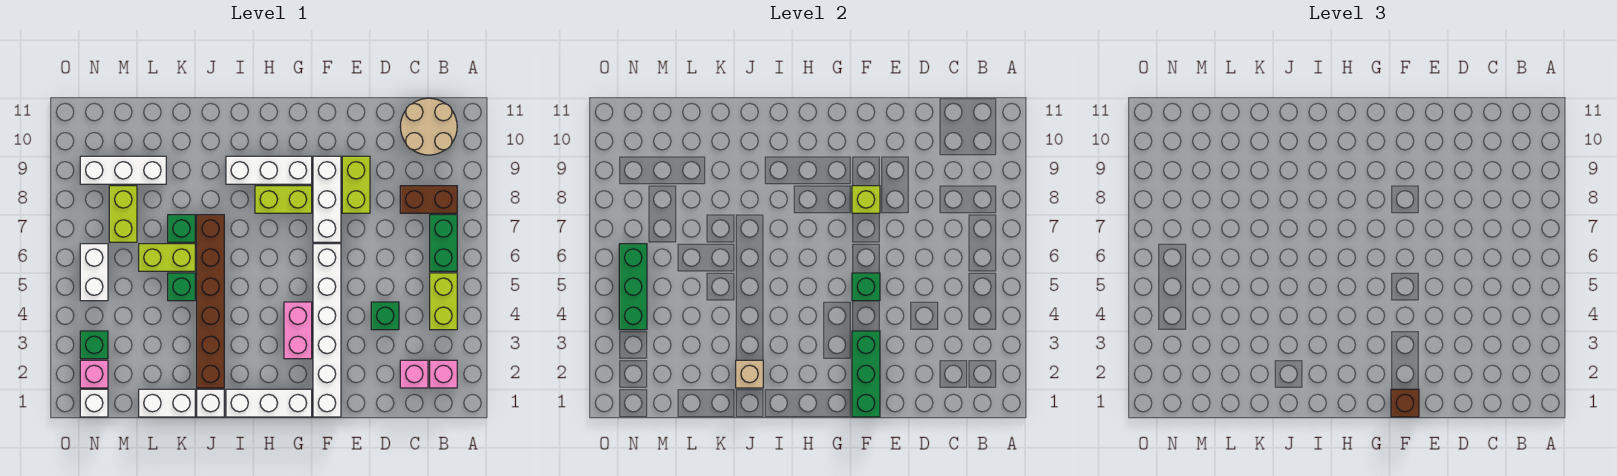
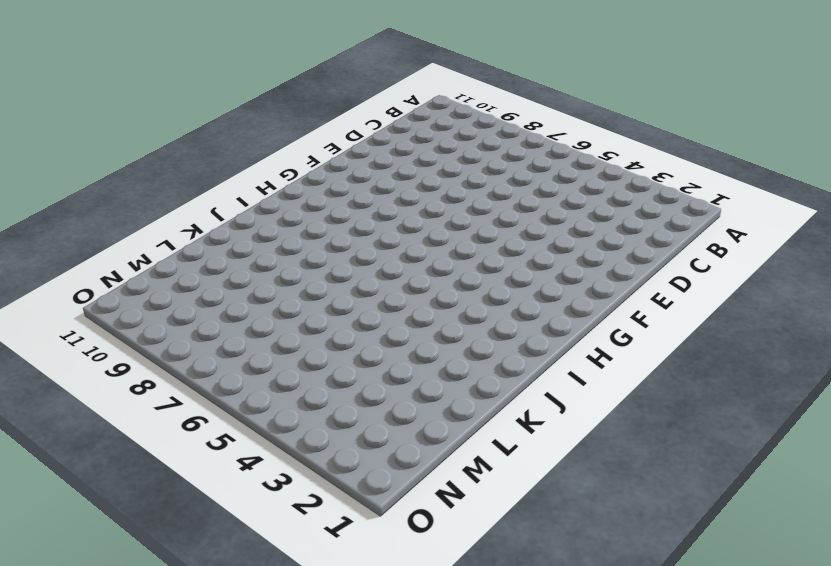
none -> pink 1x1 brick [430,360,457,388]
none -> lime 1x2 brick [430,273,457,330]
none -> green 1x2 brick [430,215,457,271]
none -> brown 1x2 brick [400,186,457,213]

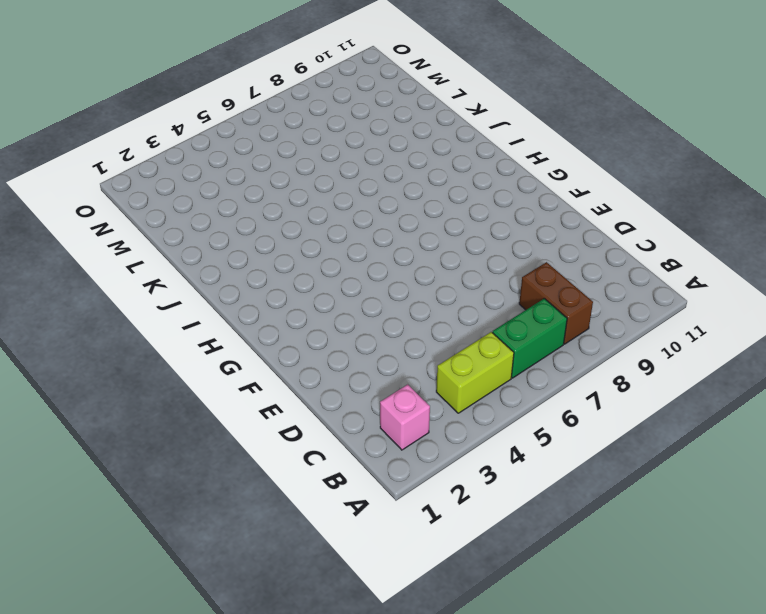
none -> tan 2x2 round brick [400,98,457,155]
none -> pink 1x1 brick [400,360,428,388]
none -> green 1x1 brick [371,302,399,330]
none -> lime 1x2 brick [342,156,370,213]

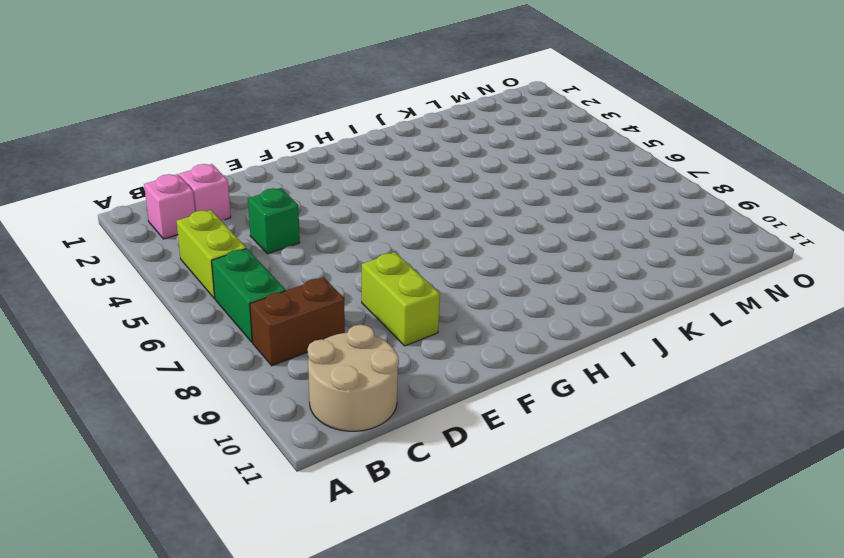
none -> white 1x6 brick [313,244,341,417]
none -> white 1x3 brick [313,156,341,242]
none -> white 1x3 brick [226,389,312,417]
none -> pink 1x2 brick [284,302,312,359]

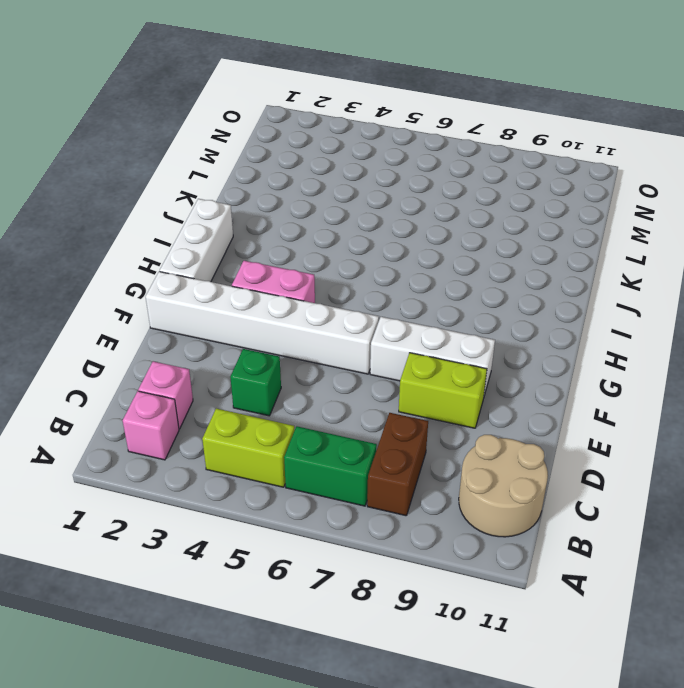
none -> lime 1x2 brick [255,186,312,213]
none -> white 1x3 brick [226,156,312,184]
none -> white 1x1 brick [197,389,224,417]
none -> brown 1x6 brick [197,215,224,388]

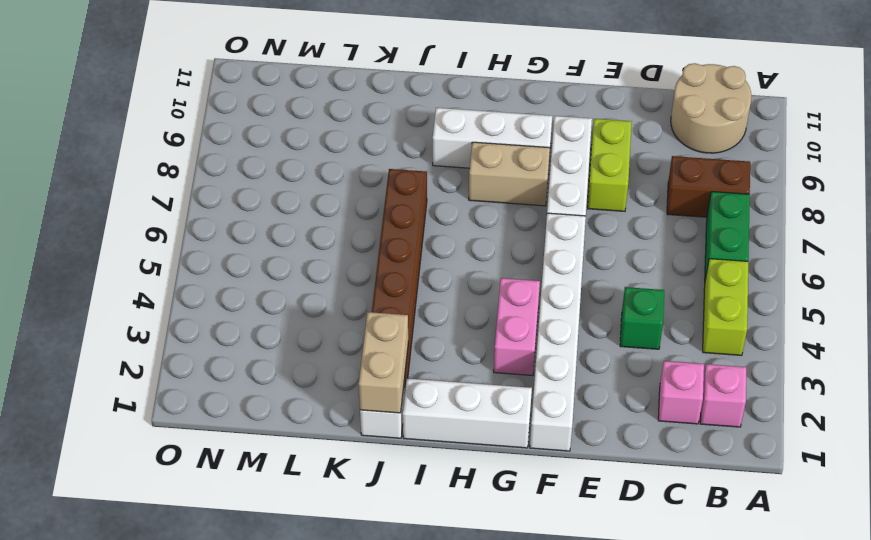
tan 1x2 brick [469,142,550,206] -> lime 1x2 brick [255,186,312,213]
tan 1x2 brick [359,312,408,413] -> tan 1x1 brick [736,360,763,388]
none -> white 1x2 brick [139,389,195,417]
none -> green 1x1 brick [168,273,195,301]
none -> lime 1x2 brick [139,244,195,271]
none -> green 1x1 brick [168,215,195,242]

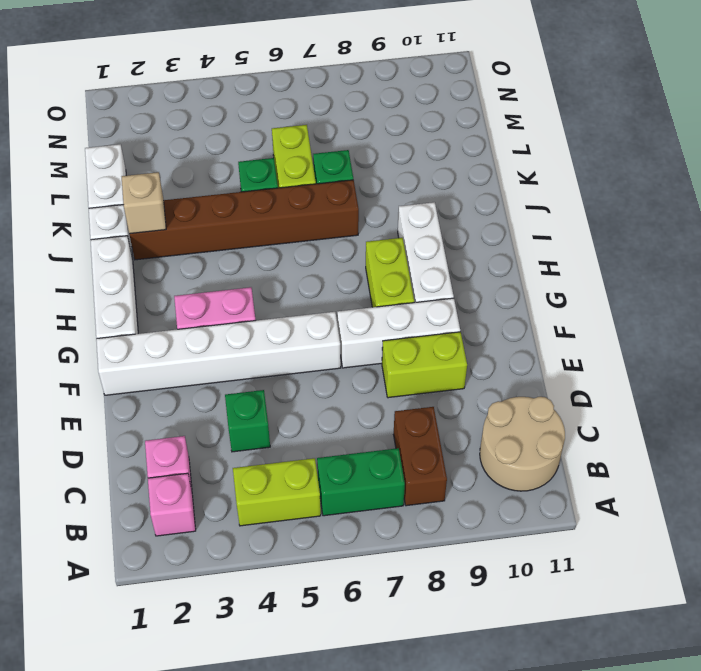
none -> white 1x3 brick [80,156,166,184]
none -> lime 1x2 brick [109,186,137,242]
none -> white 1x1 brick [80,389,108,417]
none -> pink 1x1 brick [80,360,108,388]

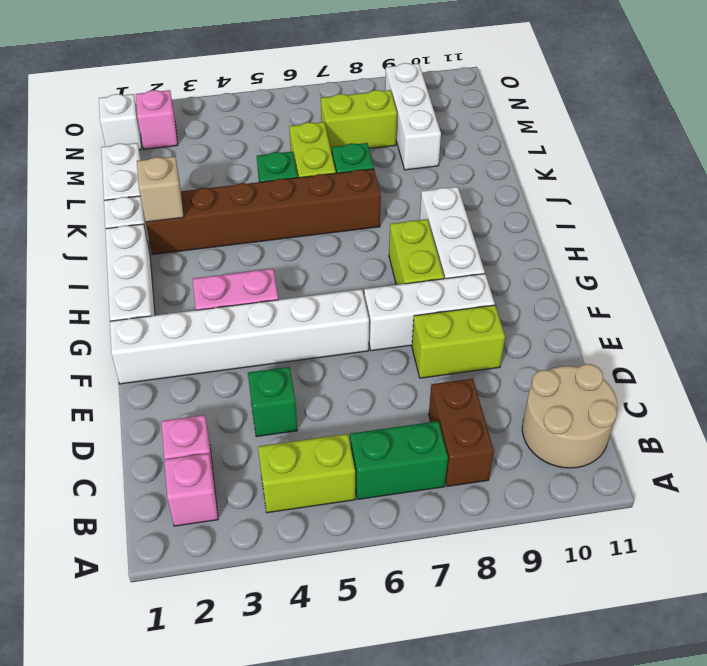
none -> green 1x1 brick [80,331,108,359]
none -> white 1x2 brick [80,244,108,301]
none -> green 1x3 brick [852,331,880,417]
none -> green 1x1 brick [852,273,880,301]

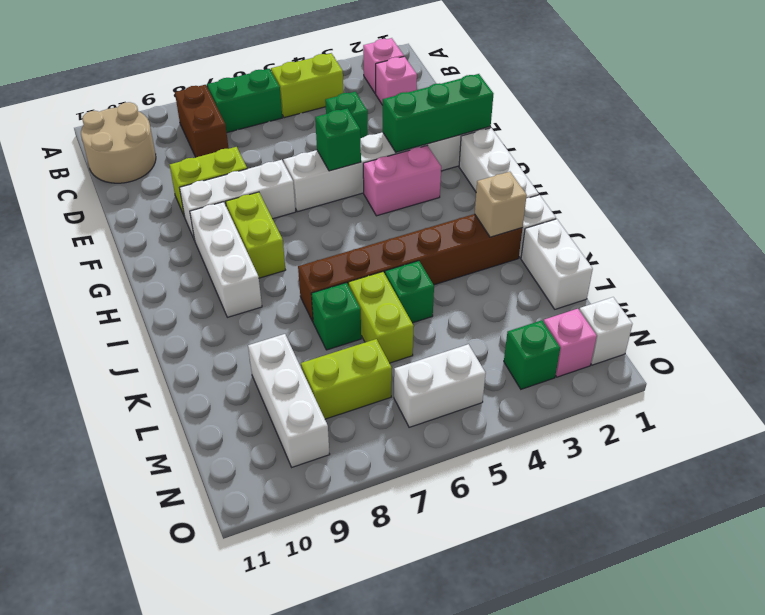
none -> lime 1x1 brick [852,186,880,213]
none -> green 1x3 brick [619,244,647,330]
none -> brown 1x1 brick [1391,389,1419,417]

